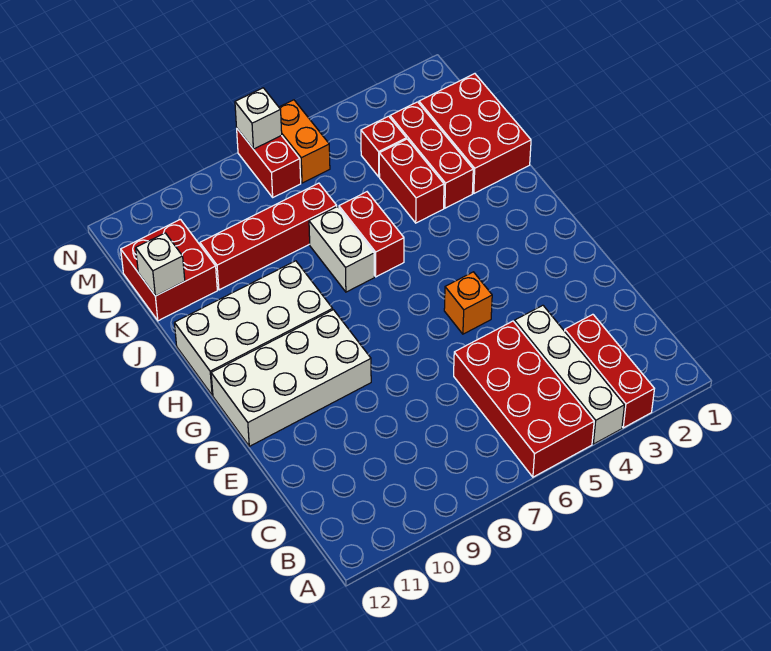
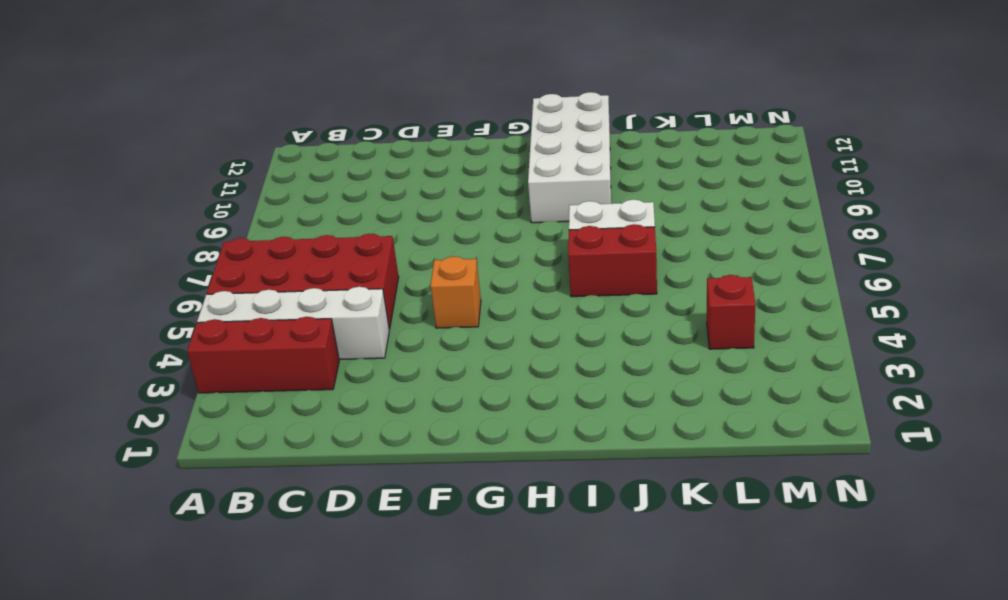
none -> white 2x4 brick [211,310,371,446]
none -> red 2x3 brick [419,74,531,193]
none -> red 1x3 brick [390,102,473,208]

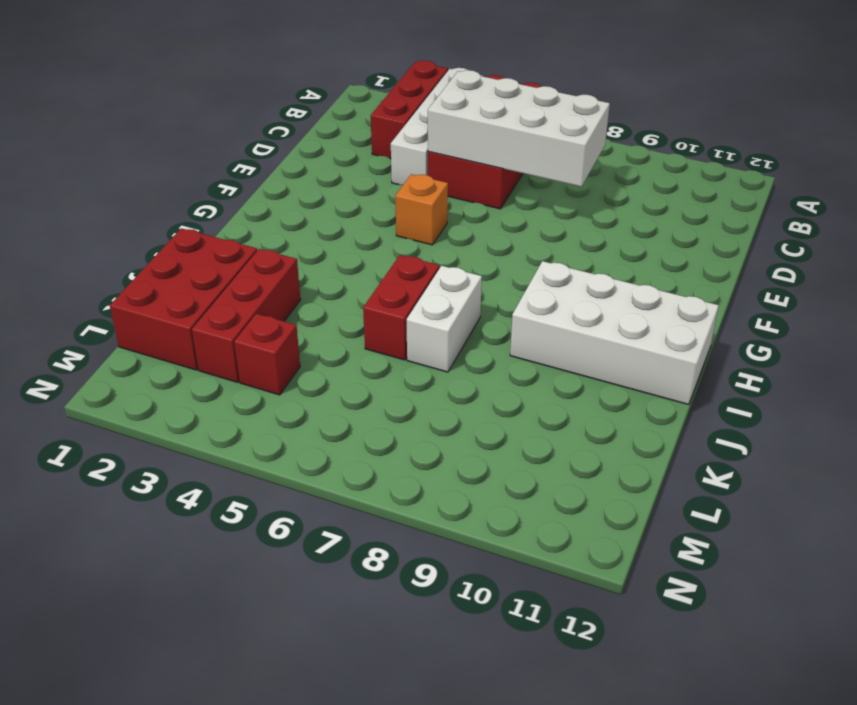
white 2x4 brick [428,70,610,187] -> white 2x4 brick moved to [211,310,371,446]
none -> red 1x2 brick [379,139,444,223]
none -> red 1x4 brick [200,183,337,290]
none -> red 2x2 brick [121,219,217,321]

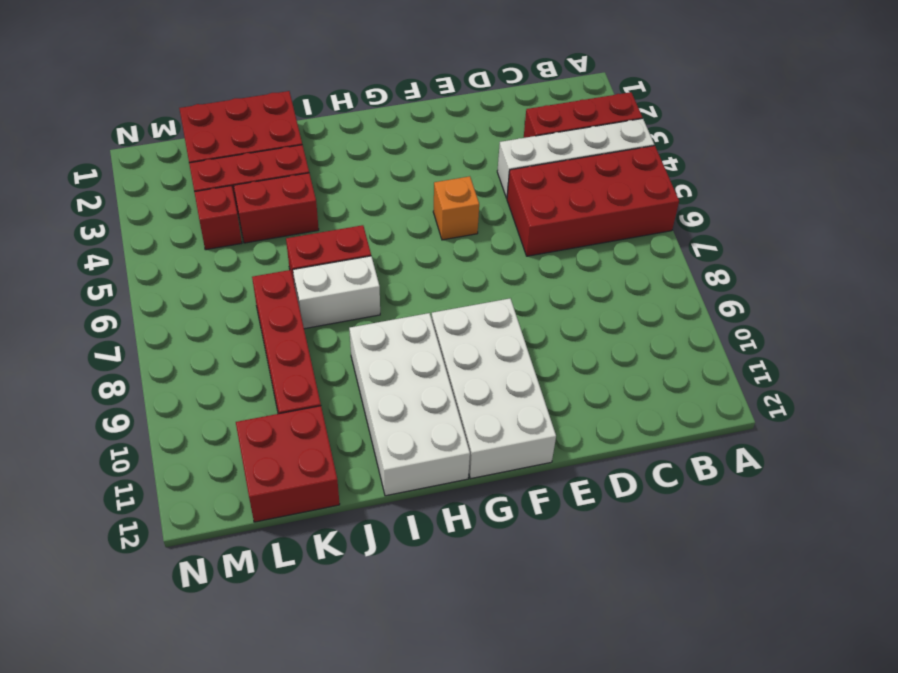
none -> orange 1x2 brick [279,100,330,183]
none -> red 1x2 brick [237,129,301,197]
none -> white 1x1 brick [136,233,185,296]

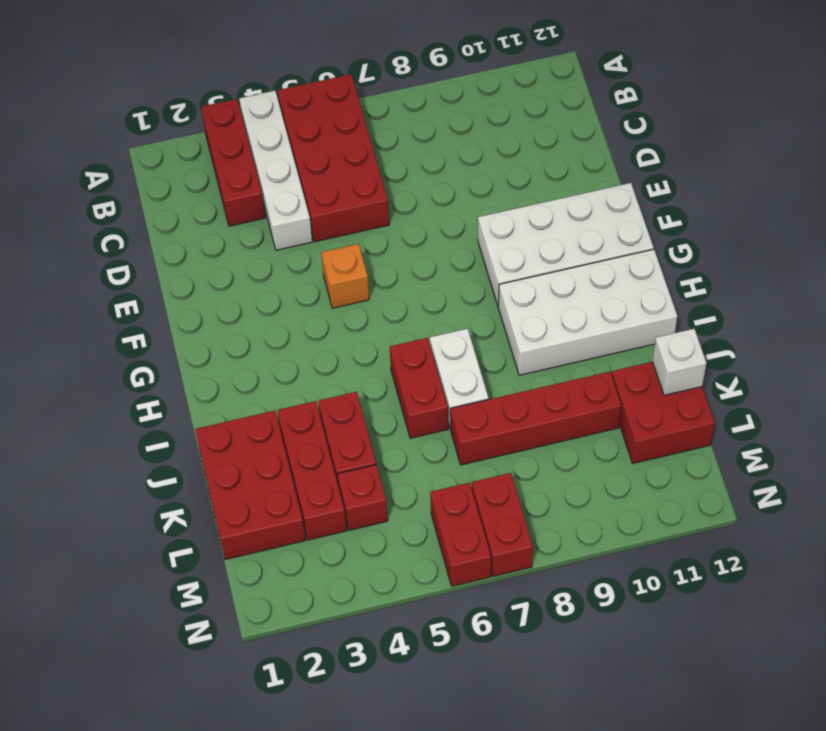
red 1x2 brick [430,483,491,586] -> orange 1x2 brick [279,100,330,183]
none -> white 1x1 brick [235,88,282,149]

